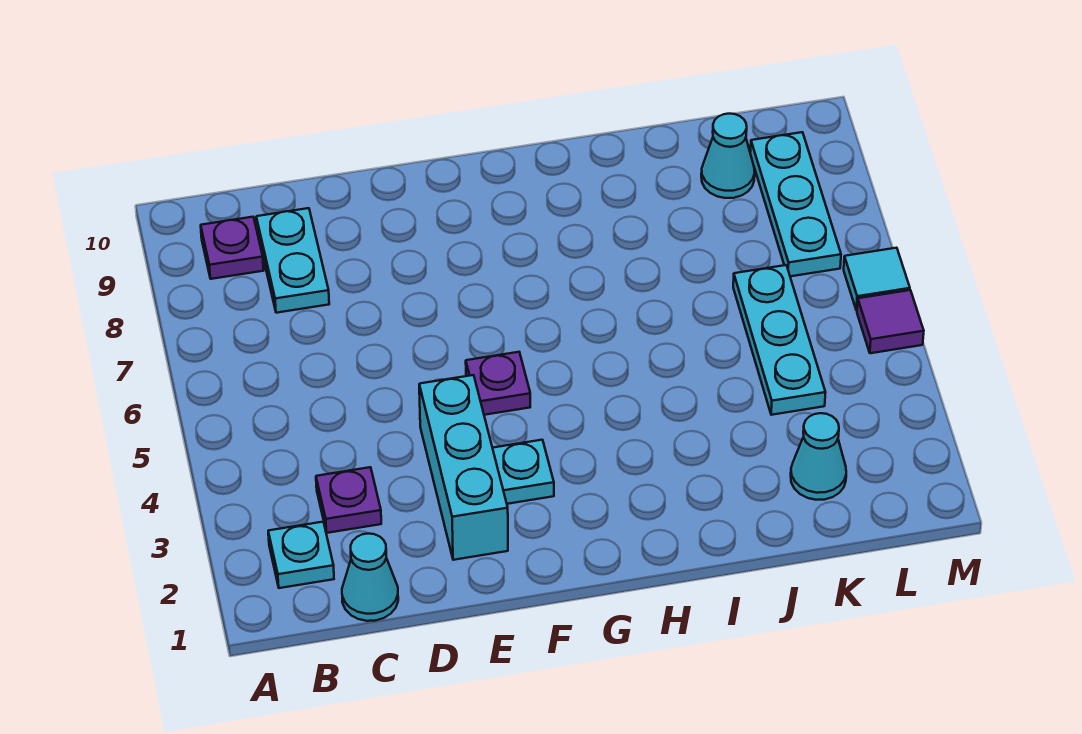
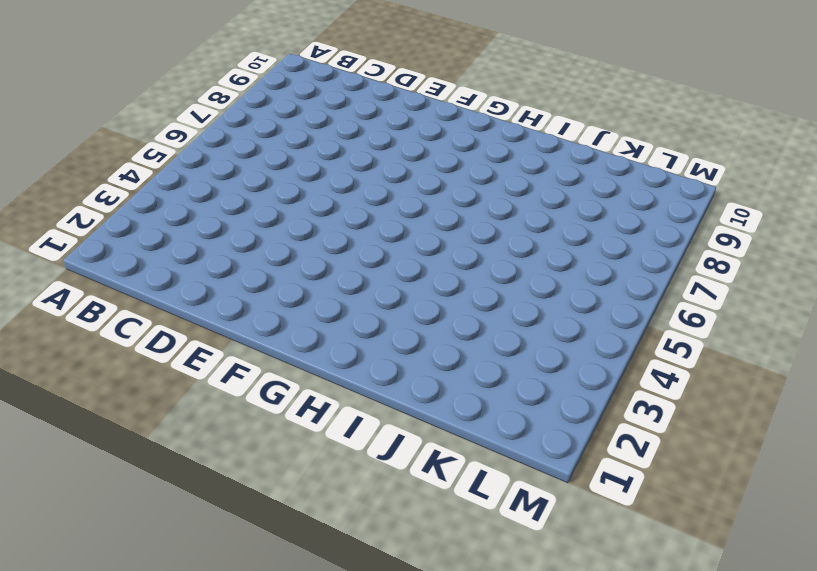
none -> cyan 1x1 plate [268,522,334,588]
none -> purple 1x1 plate [201,217,264,279]
none -> cyan 1x1 cone [342,534,398,621]

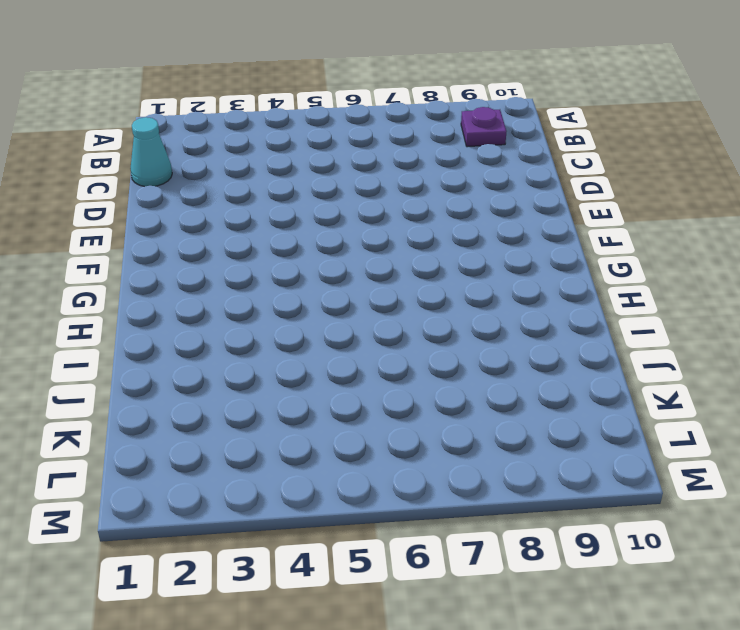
none -> cyan 1x1 plate [268,522,334,588]
none -> purple 1x1 plate [316,467,381,533]
none -> cyan 1x2 plate [256,208,329,313]

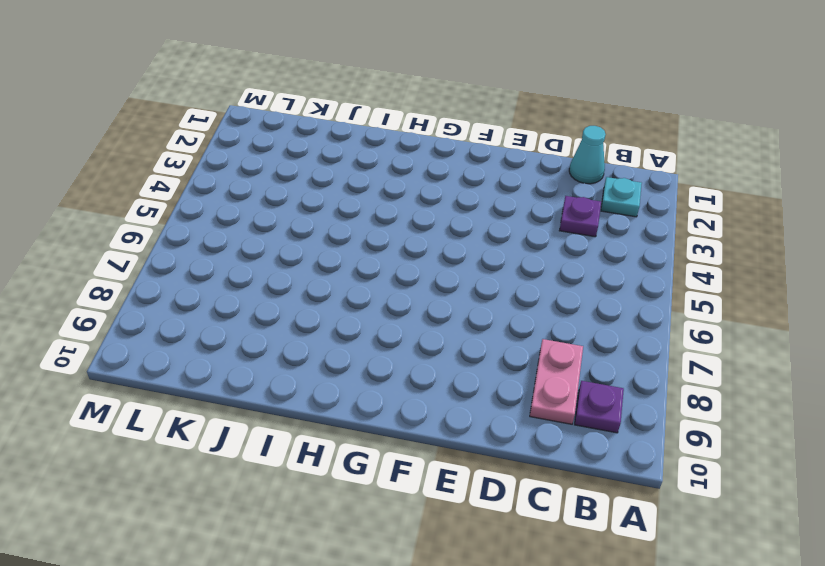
pink 1x2 plate [530,339,583,424] -> cyan 1x2 plate [256,208,329,313]
none -> cyan 1x3 brick [419,375,508,560]
none -> cyan 1x1 plate [493,440,554,504]
none -> purple 1x1 plate [466,352,530,415]

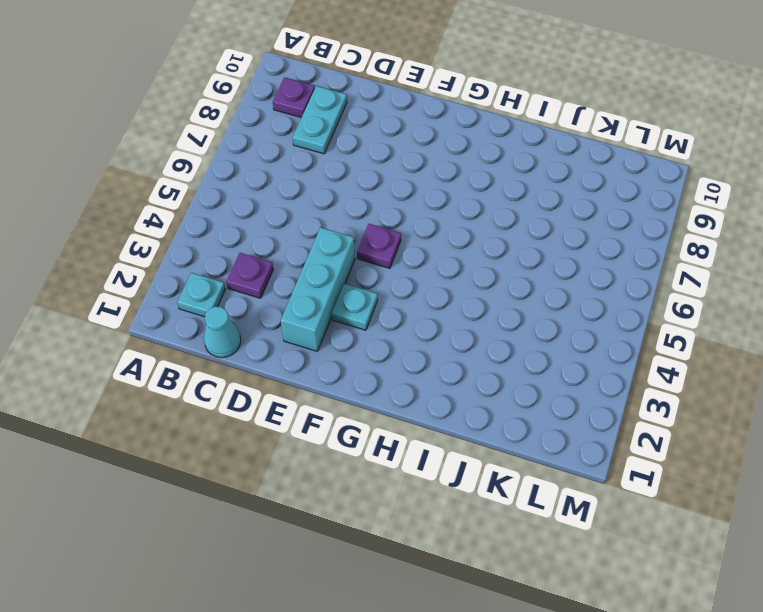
none -> cyan 1x1 cone [791,413,846,500]
none -> cyan 1x3 plate [733,265,826,415]
none -> cyan 1x1 cone [701,114,755,198]

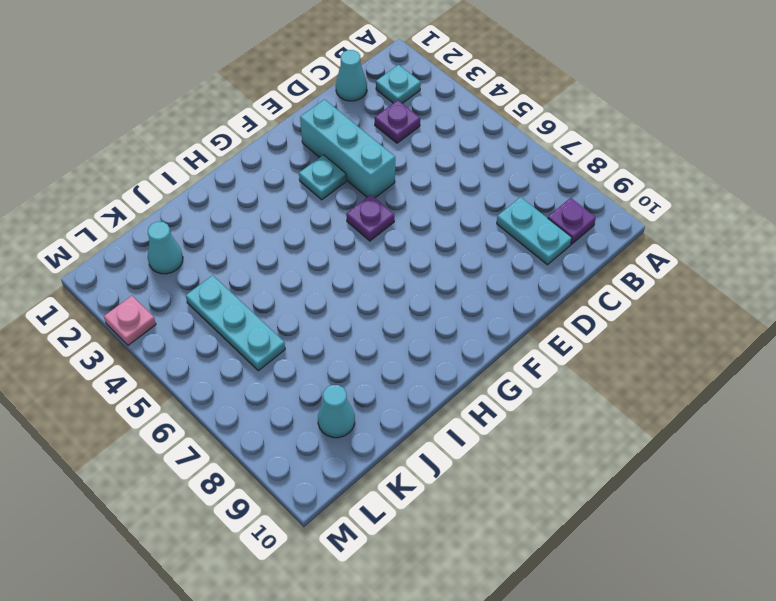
pink 1x1 plate [104,296,156,345] -> none
none -> cyan 1x3 plate [750,132,841,276]
none -> purple 1x1 tile [857,290,924,353]
none -> cyan 1x1 tile [844,248,910,310]

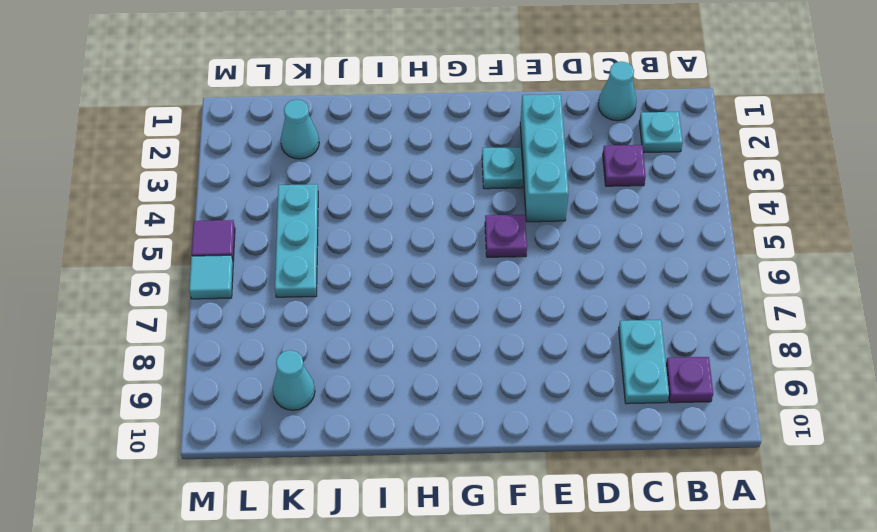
none -> cyan 1x3 plate [750,132,841,276]

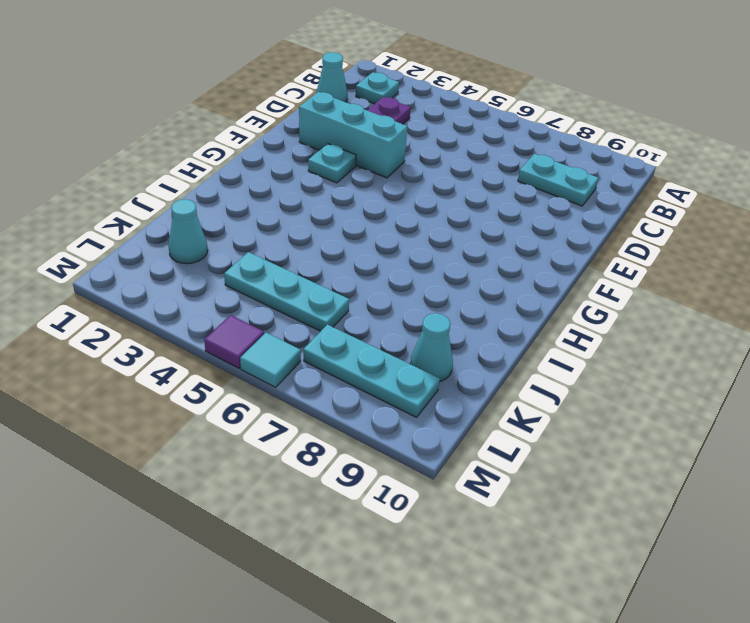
none -> purple 1x1 plate [201,217,264,279]
none -> purple 1x1 plate [466,352,530,415]

